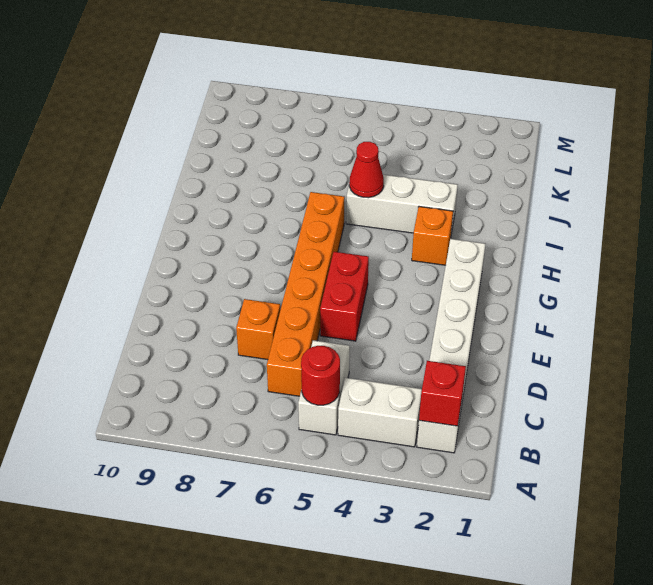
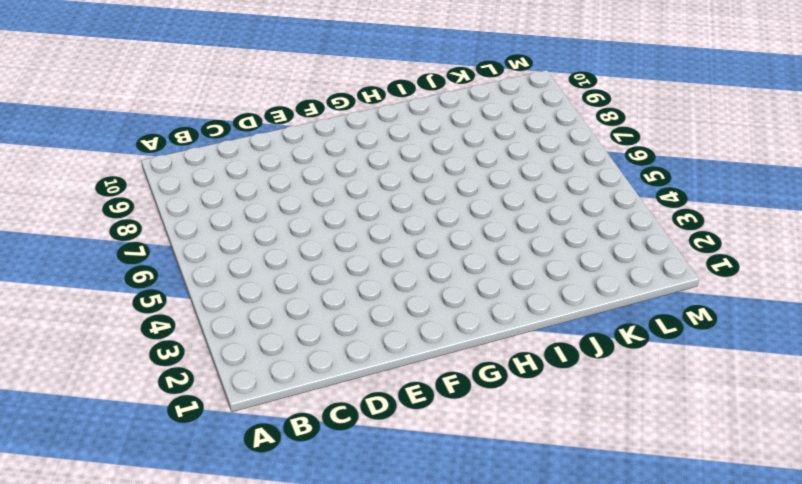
none -> white 1x6 brick [417,239,486,453]
none -> white 1x2 brick [338,378,422,447]

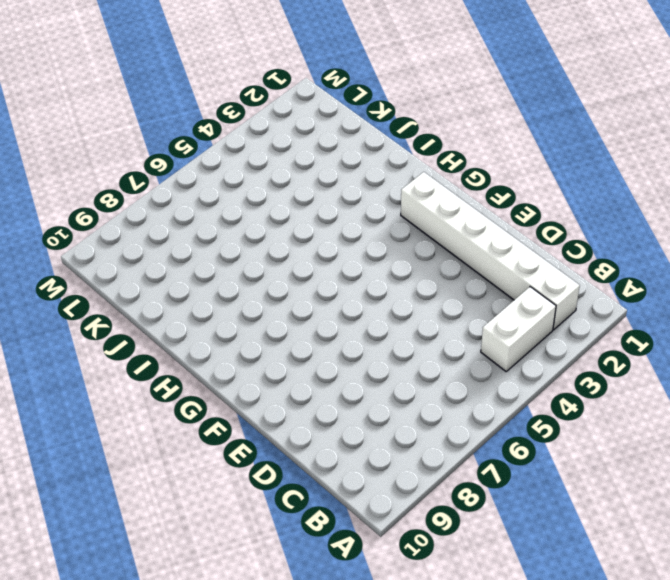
none -> white 1x2 brick [298,340,350,435]
none -> orange 1x6 brick [267,192,345,396]

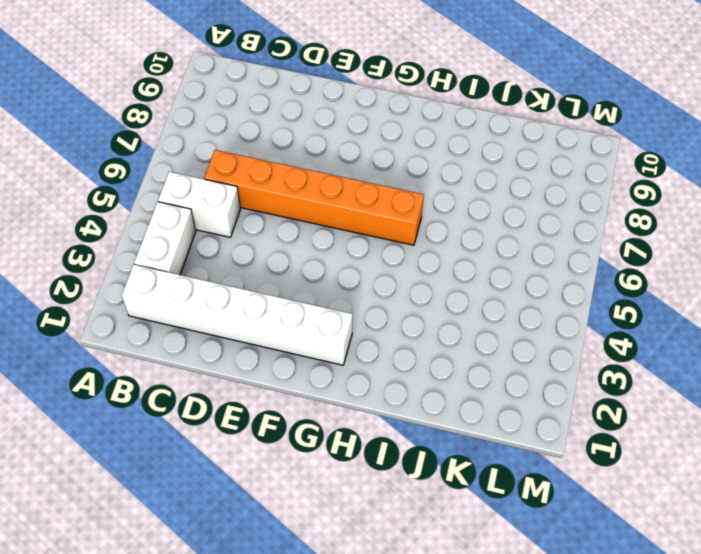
none -> orange 1x1 brick [236,299,280,360]
none -> red 1x2 brick [320,252,369,341]

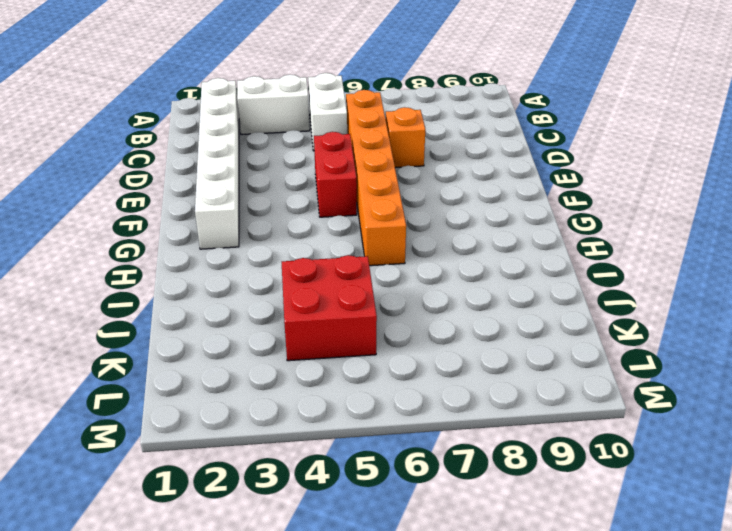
red 2x2 brick [282,255,377,361] -> none
none -> orange 1x1 brick [412,207,453,265]
none -> white 1x3 brick [346,175,458,233]

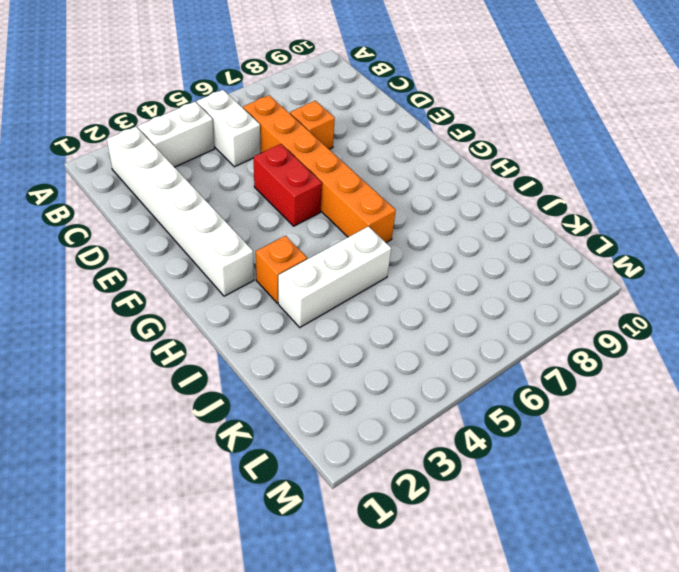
none -> red 1x1 brick [419,361,466,426]
none -> red 1x1 round brick [301,346,340,405]

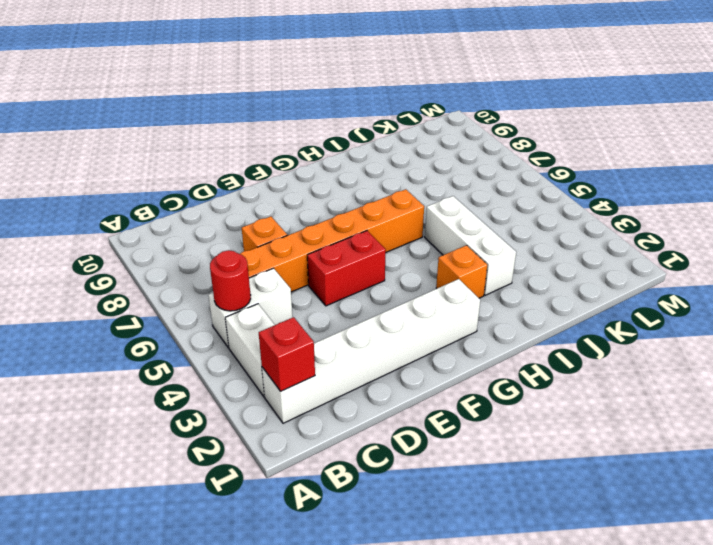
none -> red 1x1 cone [349,142,384,198]

